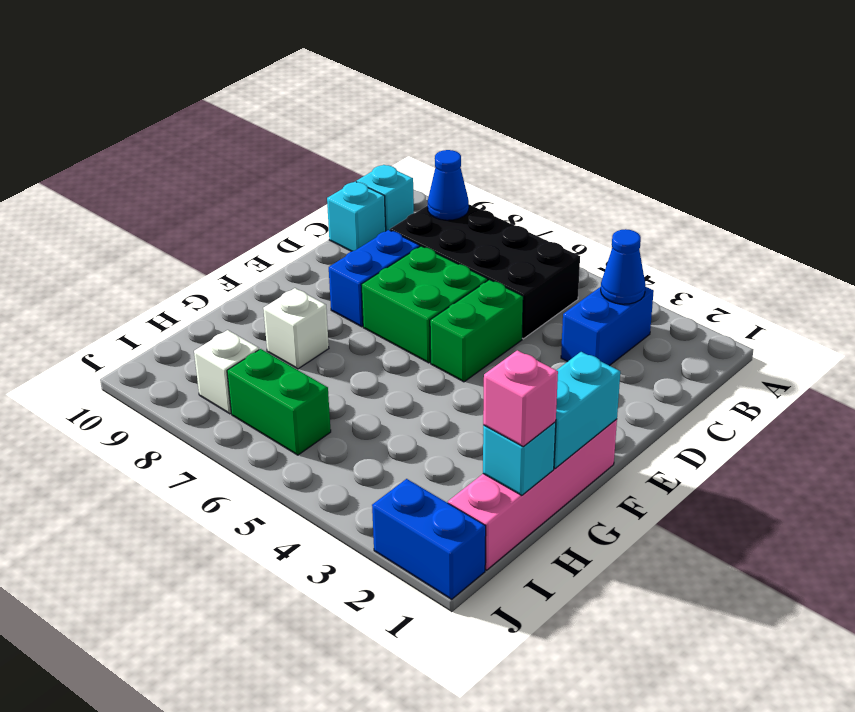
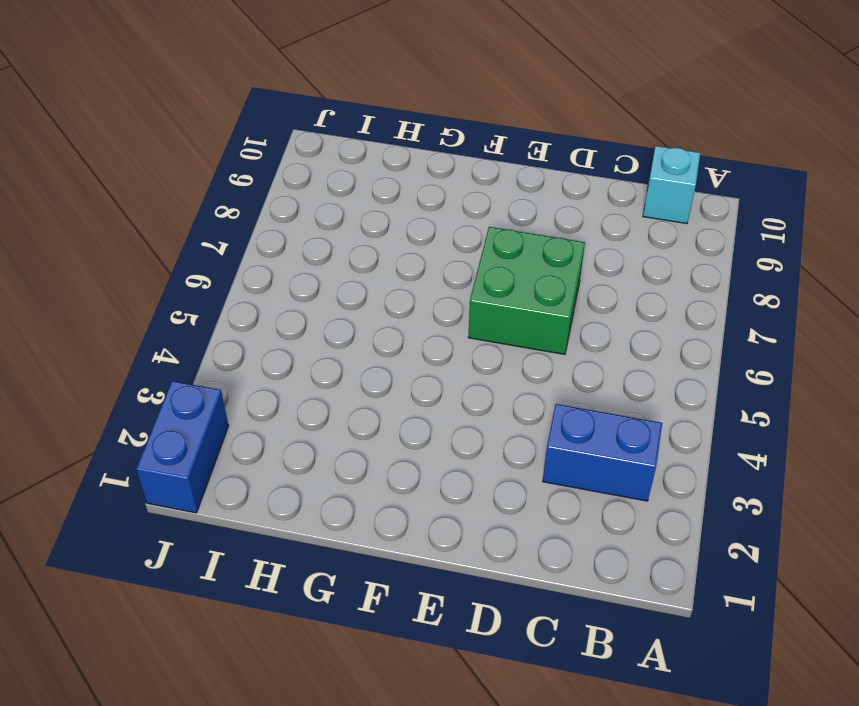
none -> black 2x4 brick [390,205,580,339]
none -> cyan 1x1 brick [327,182,386,251]
none -> green 1x2 brick [430,280,523,382]

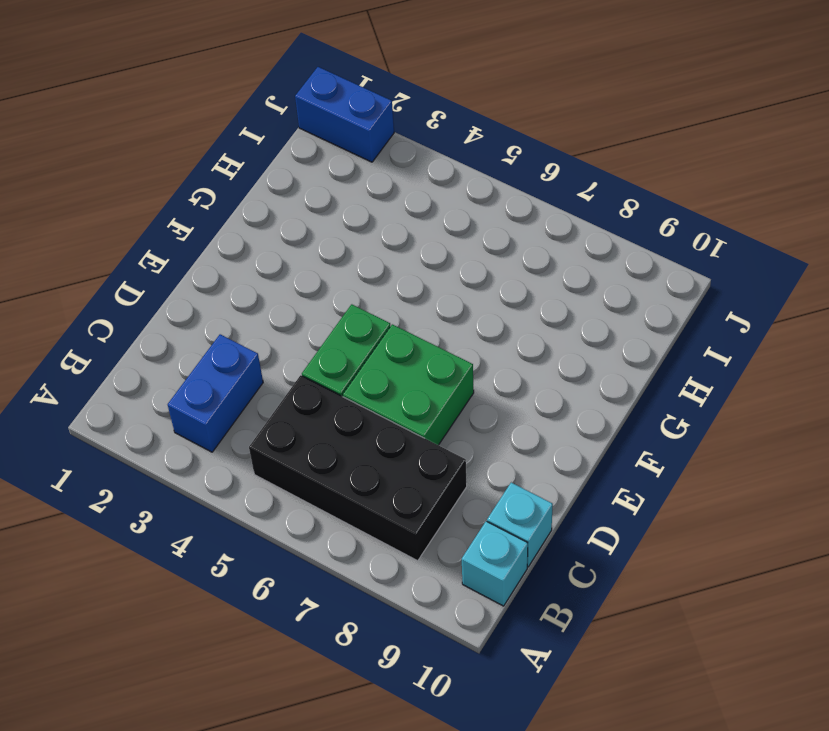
none -> blue 1x2 brick [329,230,420,327]
none -> pink 1x4 brick [448,419,617,570]
none -> white 1x1 brick [263,288,329,369]

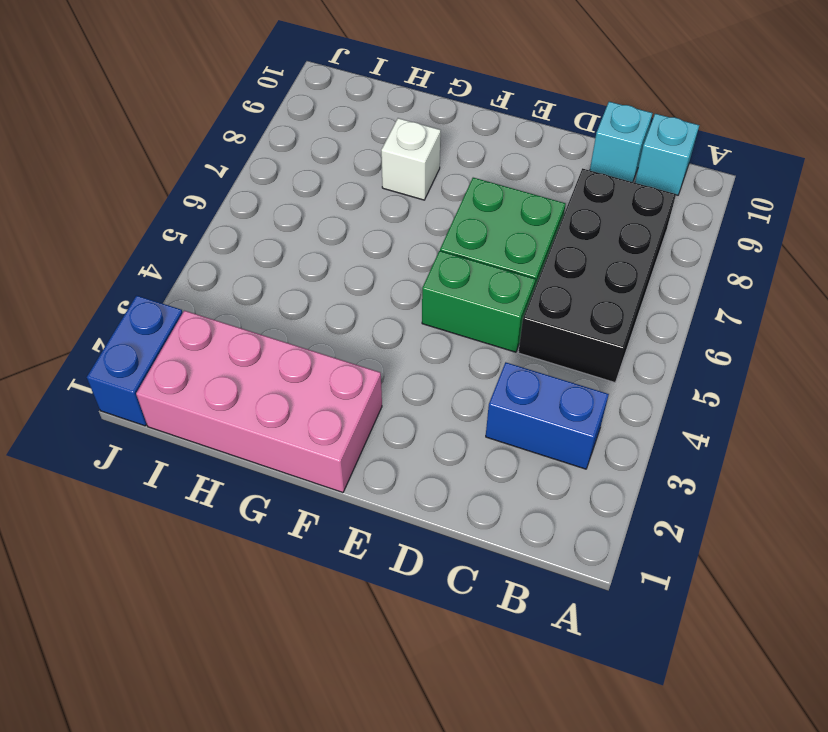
pink 2x4 brick [136,311,382,493] -> pink 1x4 brick [448,419,617,570]
none -> blue 1x2 brick [329,230,420,327]
none -> green 1x2 brick [227,349,331,455]
none -> white 1x1 brick [194,330,259,414]

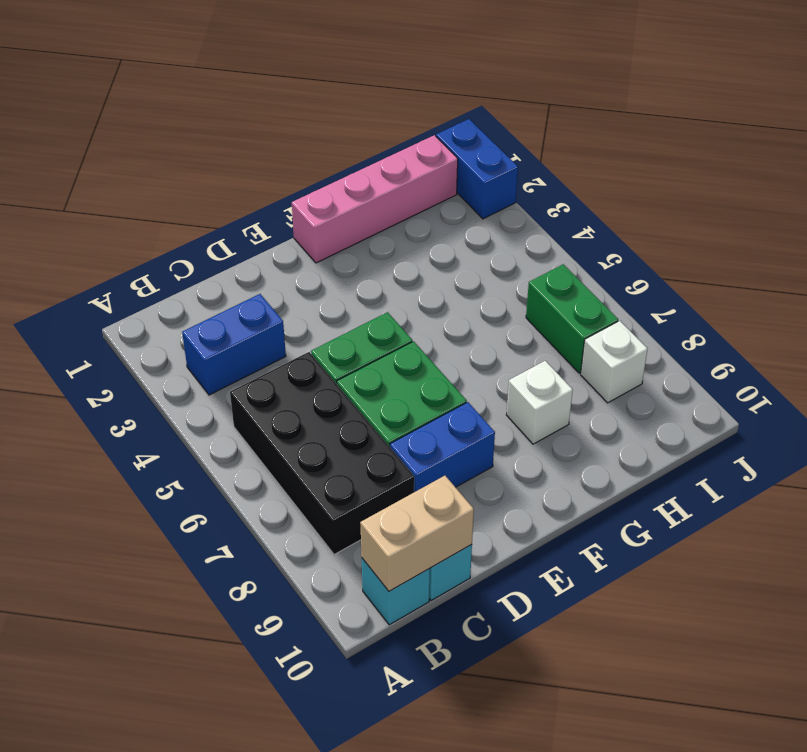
tan 1x2 brick [360,476,474,591] -> none
none -> blue 1x1 cone [601,229,645,304]
none -> blue 1x1 cone [428,150,469,220]
none -> cyan 1x2 brick [554,352,620,469]

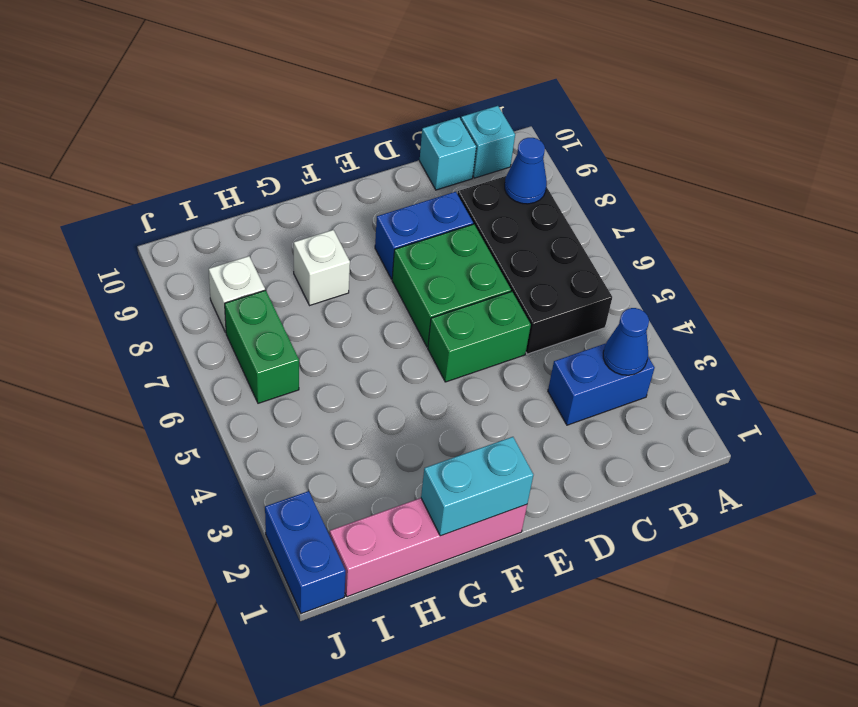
none -> cyan 1x1 brick [483,422,556,495]
none -> pink 1x1 brick [483,350,558,446]

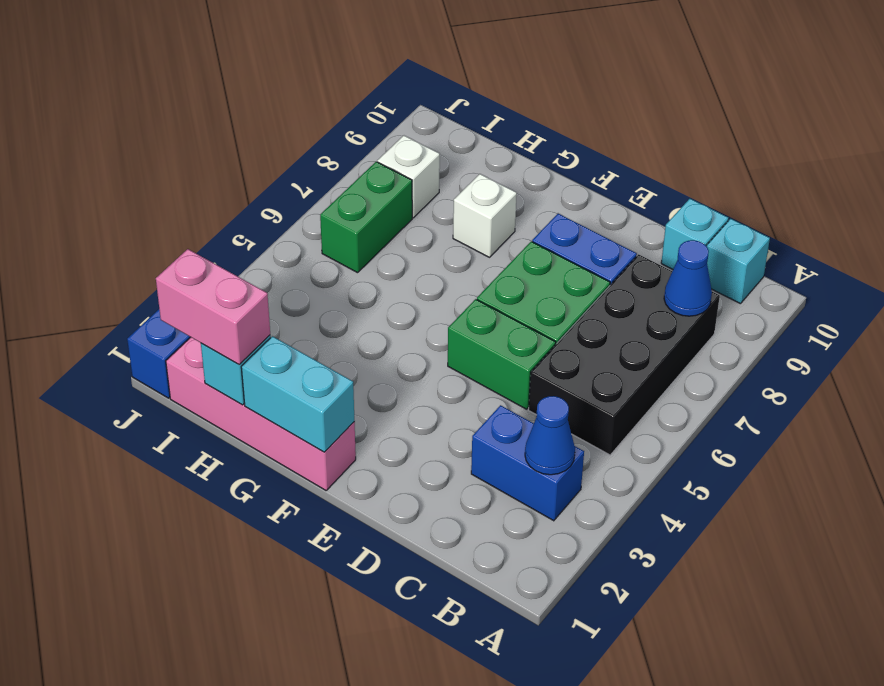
pink 1x2 brick [156,249,270,365] -> pink 1x1 brick [483,350,558,446]

